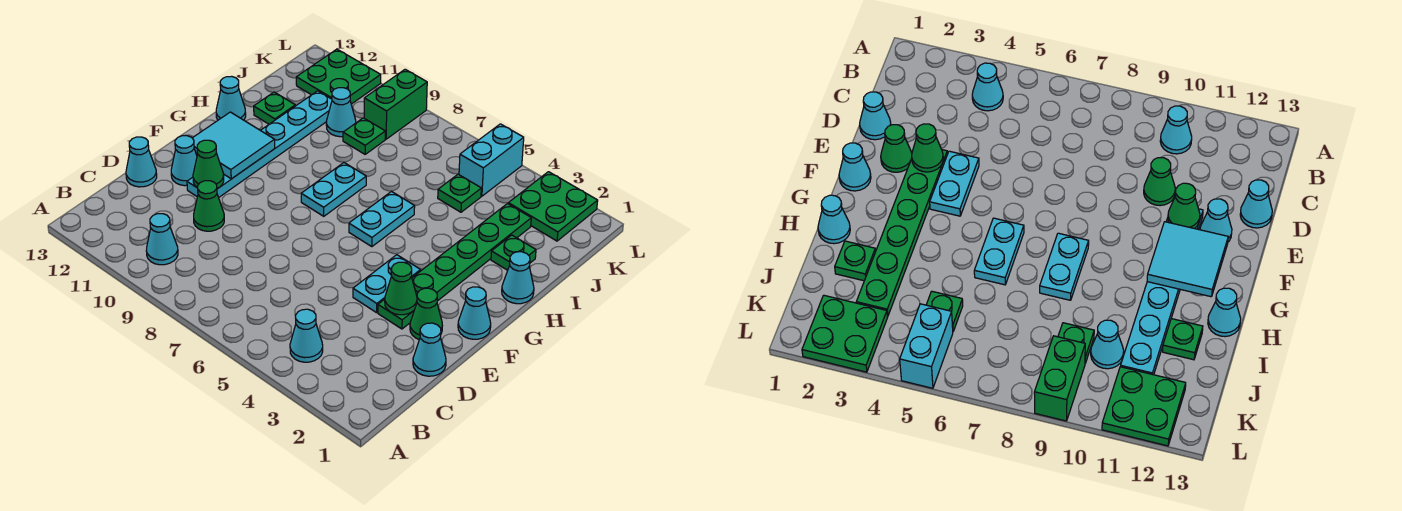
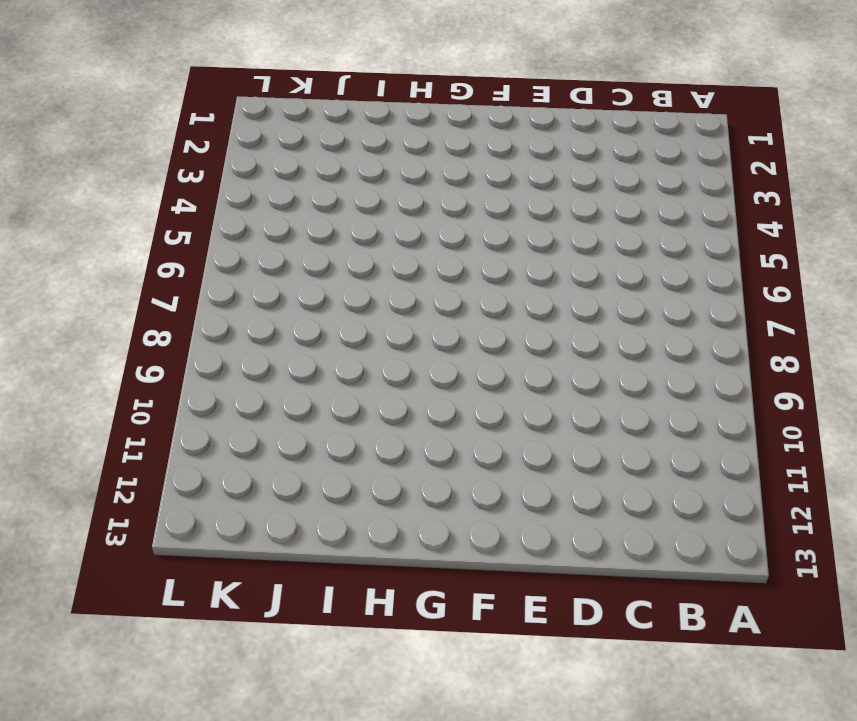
none -> cyan 1x1 cone [290,309,323,362]
none -> cyan 1x1 cone [146,214,178,265]
none -> cyan 1x1 cone [413,323,446,376]

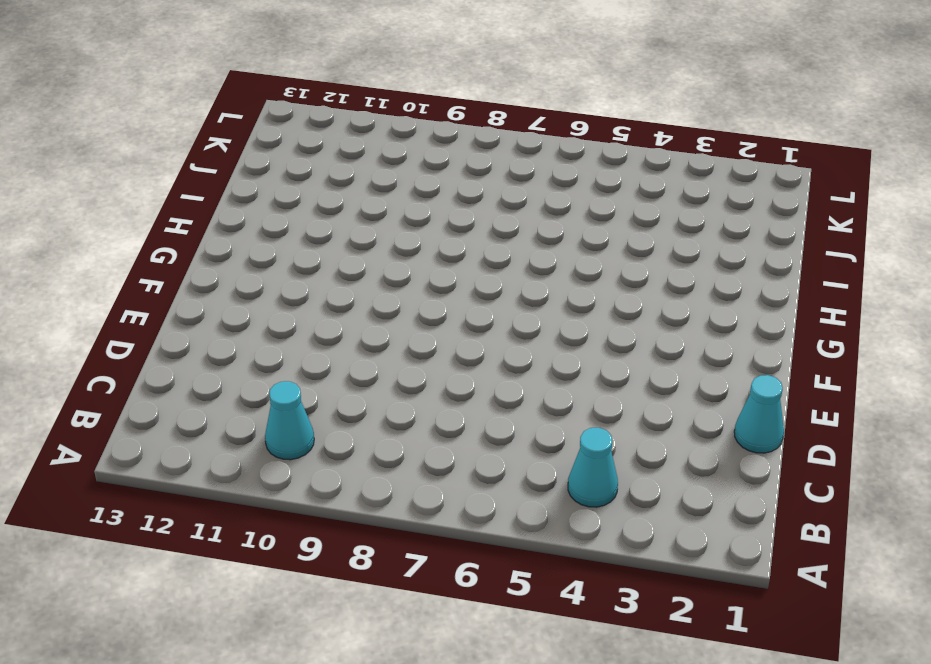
none -> green 1x1 cone [194,181,224,231]
none -> cyan 1x1 cone [126,137,157,187]
none -> green 1x1 cone [410,288,442,339]

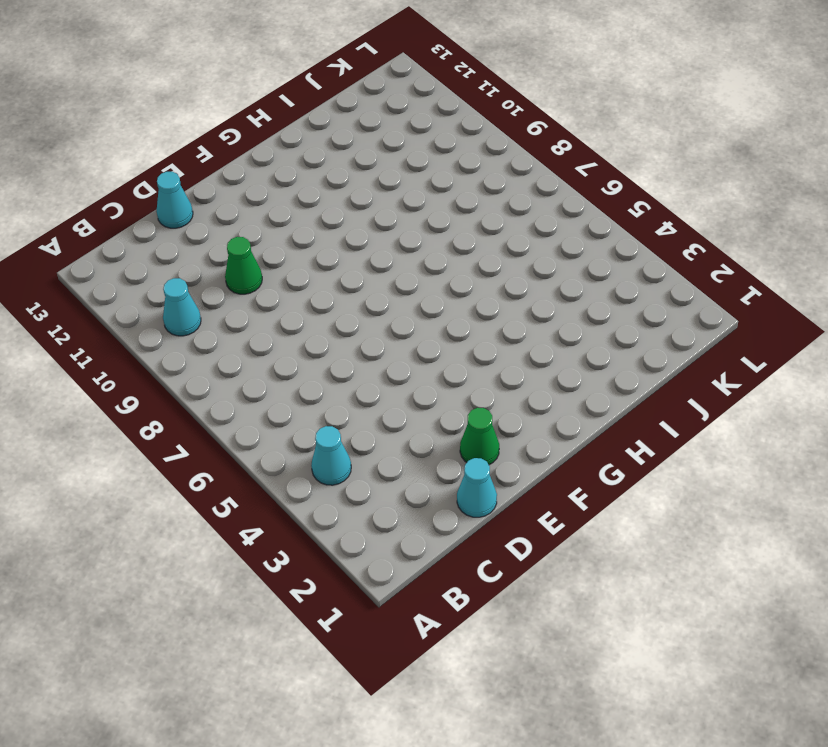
none -> green 1x6 plate [378,204,531,329]
none -> cyan 1x2 plate [353,255,421,313]
none -> cyan 1x6 plate [187,91,332,198]

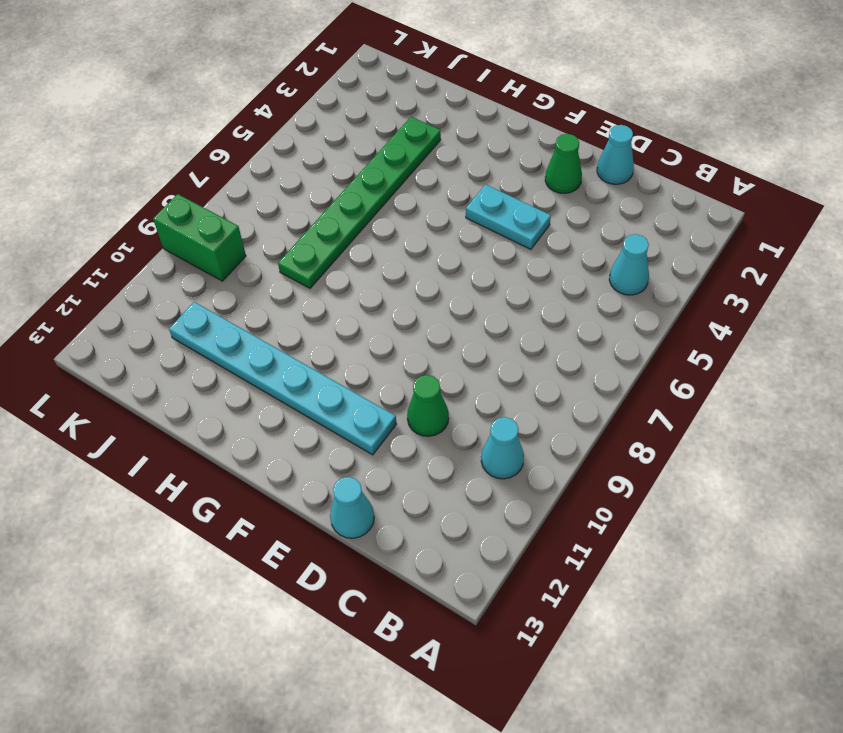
green 1x6 plate [278,117,441,288] -> green 1x6 plate turned to [378,204,531,329]
none -> cyan 1x1 cone [171,136,197,186]
none -> cyan 1x1 cone [458,287,491,339]
none -> cyan 1x2 plate [349,192,415,247]

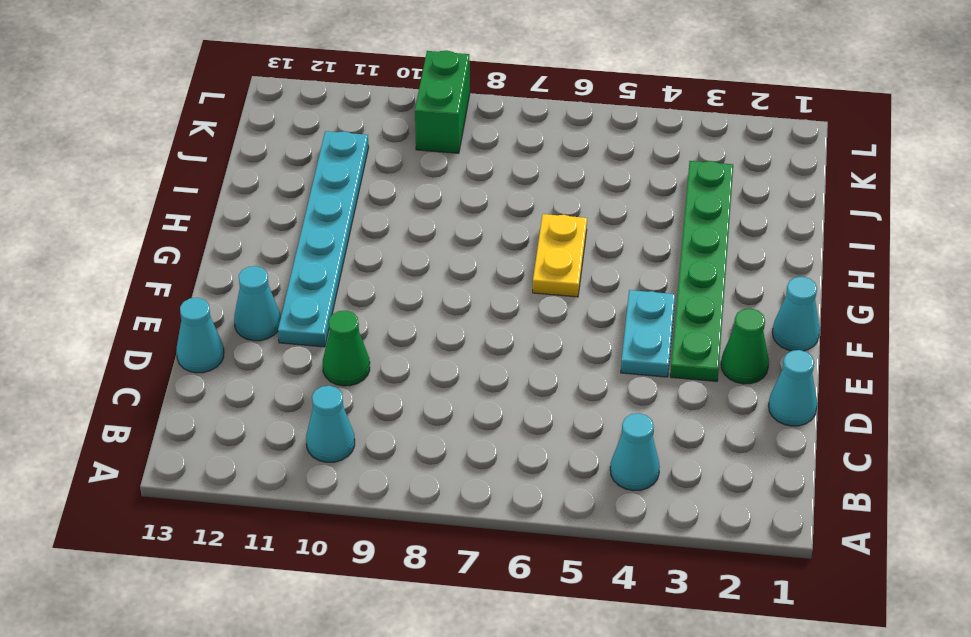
yellow 1x2 plate [533,214,587,297] -> cyan 1x2 plate [349,192,415,247]
none -> cyan 1x2 plate [301,163,366,216]
none -> cyan 1x1 cone [502,252,534,304]
none -> cyan 1x1 cone [216,76,246,120]

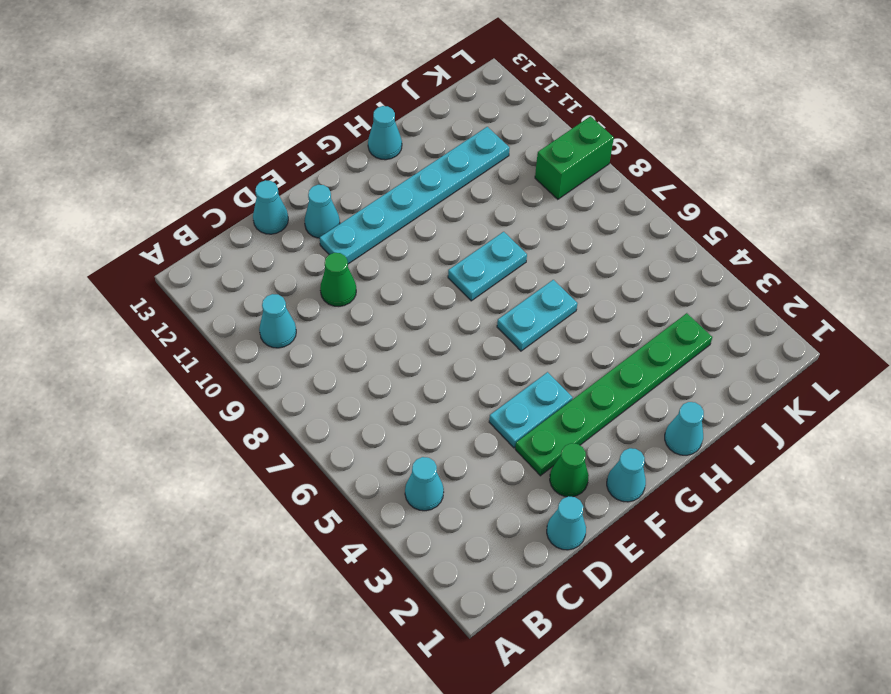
none -> green 1x1 plate [491,235,536,270]
none -> green 1x1 plate [254,92,295,124]
none -> green 1x1 plate [438,174,481,212]

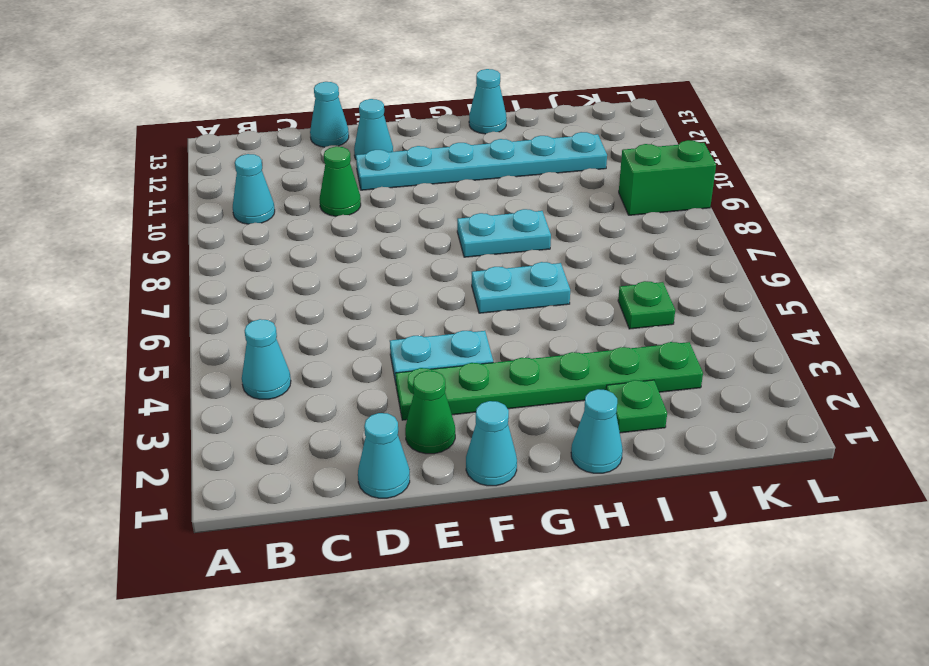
none -> green 1x1 plate [254,92,295,124]
none -> green 1x1 plate [343,118,385,154]
none -> cyan 1x1 cone [326,88,356,137]

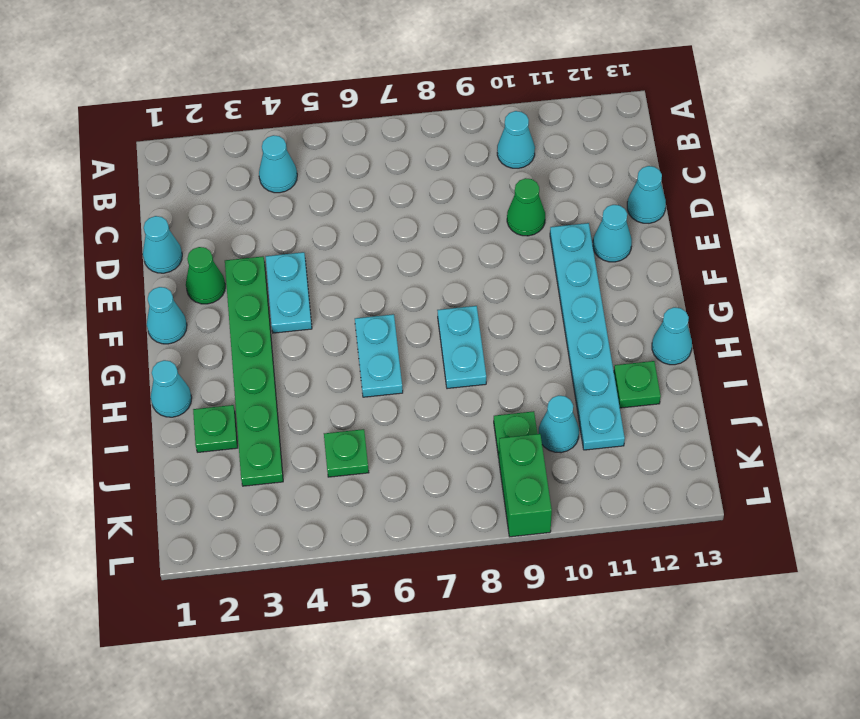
none -> green 2x2 plate [508,172,598,241]
none -> cyan 1x2 brick [459,124,524,196]
none -> green 2x2 plate [296,49,381,104]

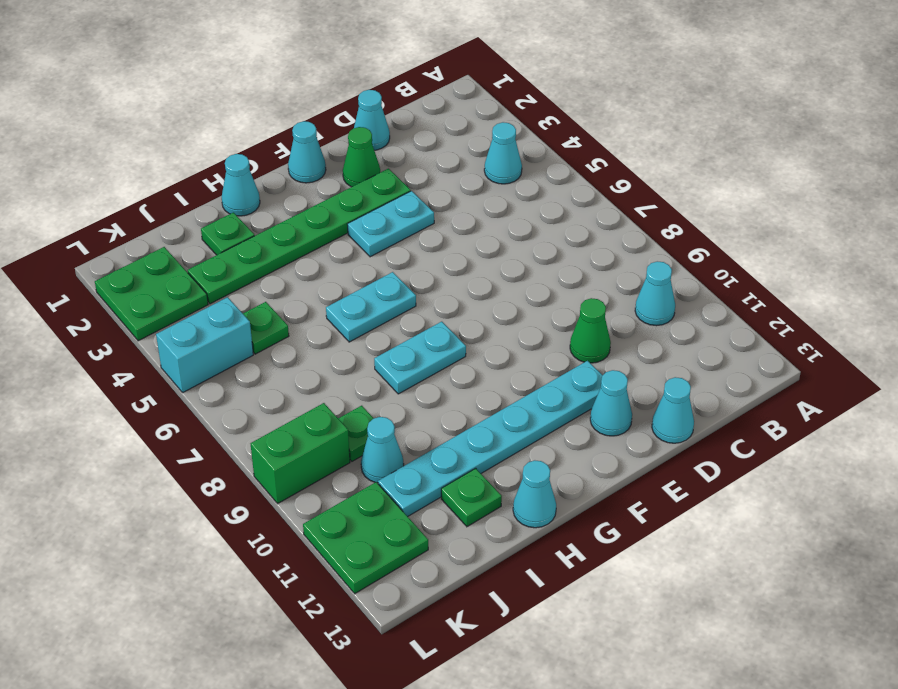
none -> green 1x1 cone [385,262,417,315]
none -> green 1x1 cone [193,140,224,188]
none -> cyan 2x2 tile [193,112,275,179]

